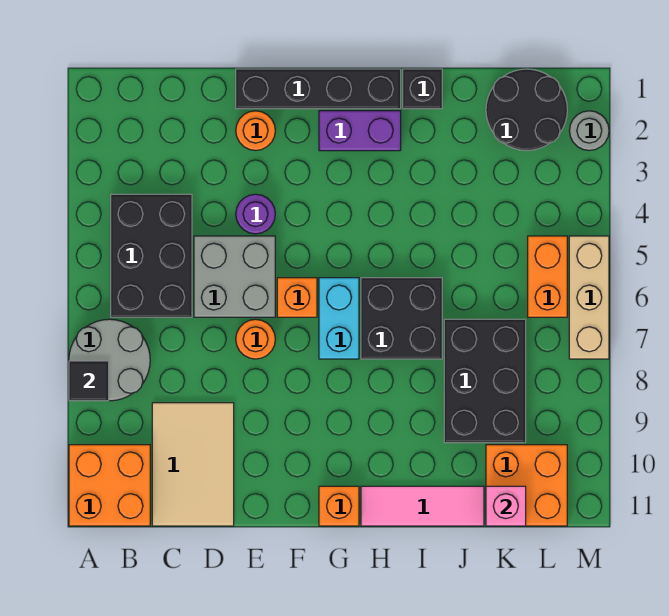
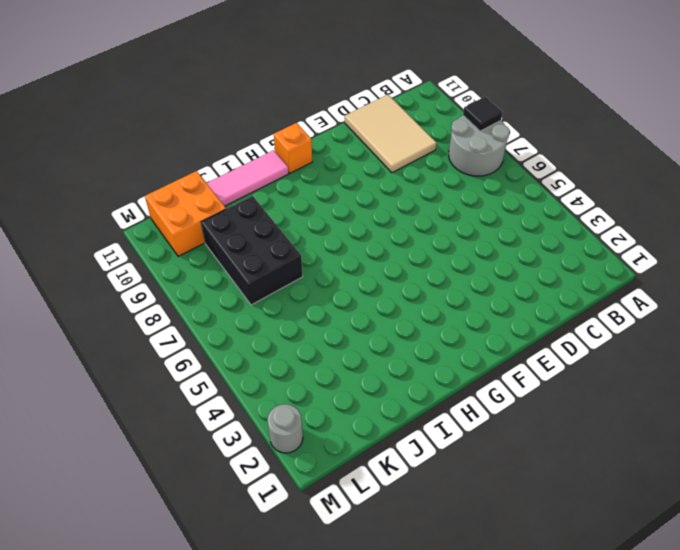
none -> orange 2x2 brick [69,445,150,526]
none -> black 2x3 brick [111,194,192,317]
none -> grey 2x2 brick [194,236,275,317]

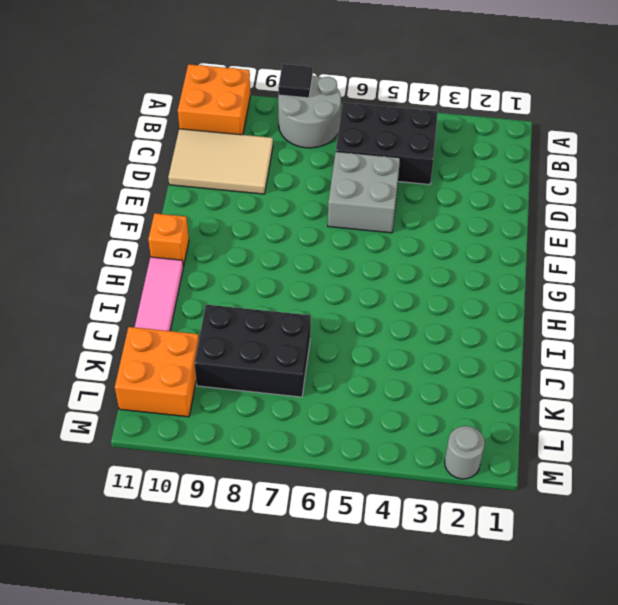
none -> black 1x4 brick [236,69,401,109]
none -> orange 1x1 round brick [236,111,275,150]
none -> purple 1x1 round brick [236,194,275,234]

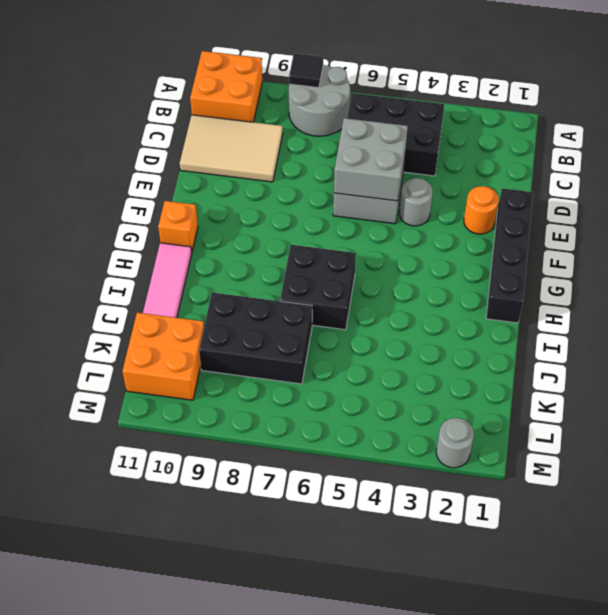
grey 2x2 brick [334,118,408,201] -> none
grey 1x1 round brick [399,178,433,226] -> purple 1x1 round brick [236,194,275,234]
none -> orange 1x1 round brick [236,319,275,359]
none -> orange 1x1 brick [277,278,317,317]
none -> purple 1x2 brick [319,111,401,151]

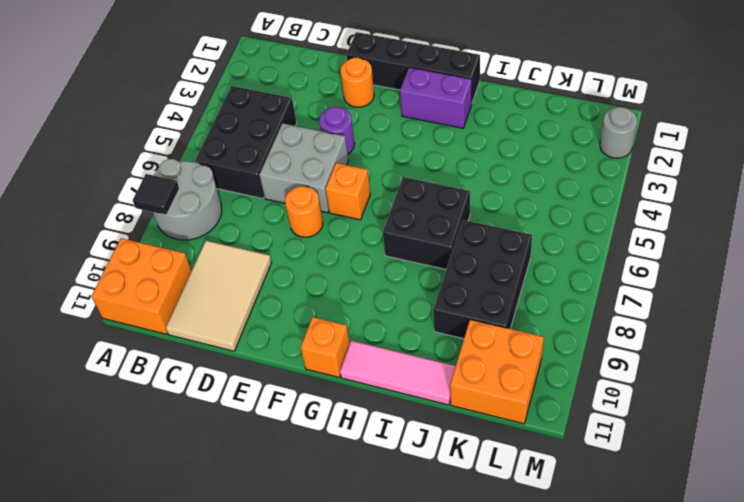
none -> cyan 1x2 brick [319,278,359,359]
none -> black 1x1 brick [403,69,442,109]
none -> black 2x2 round brick [486,69,567,151]

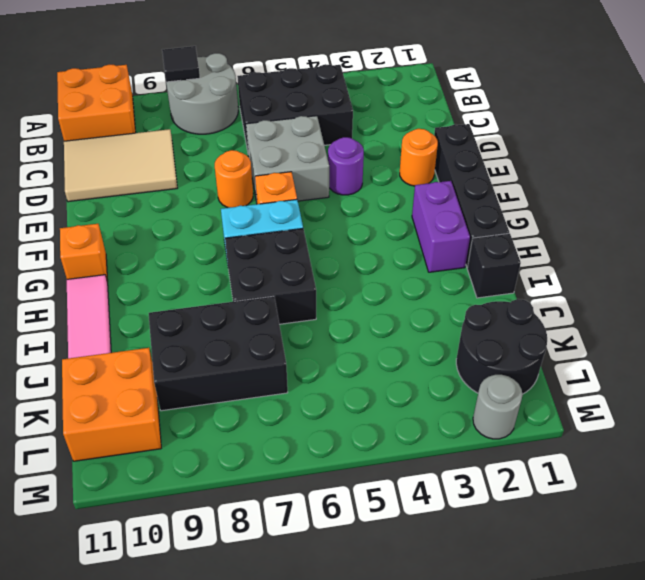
none -> orange 1x2 brick [528,236,567,317]
none -> tan 1x3 brick [569,236,609,359]
none -> pink 1x1 brick [486,486,526,526]

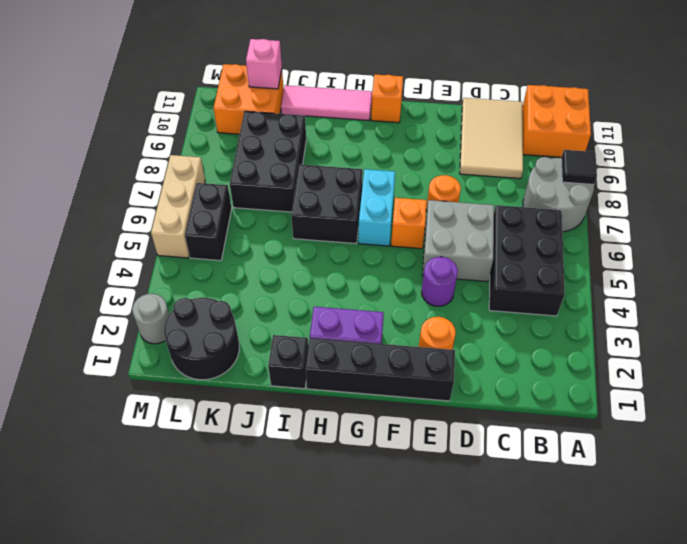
black 1x2 brick [185,183,232,261] -> orange 1x2 brick [528,236,567,317]

